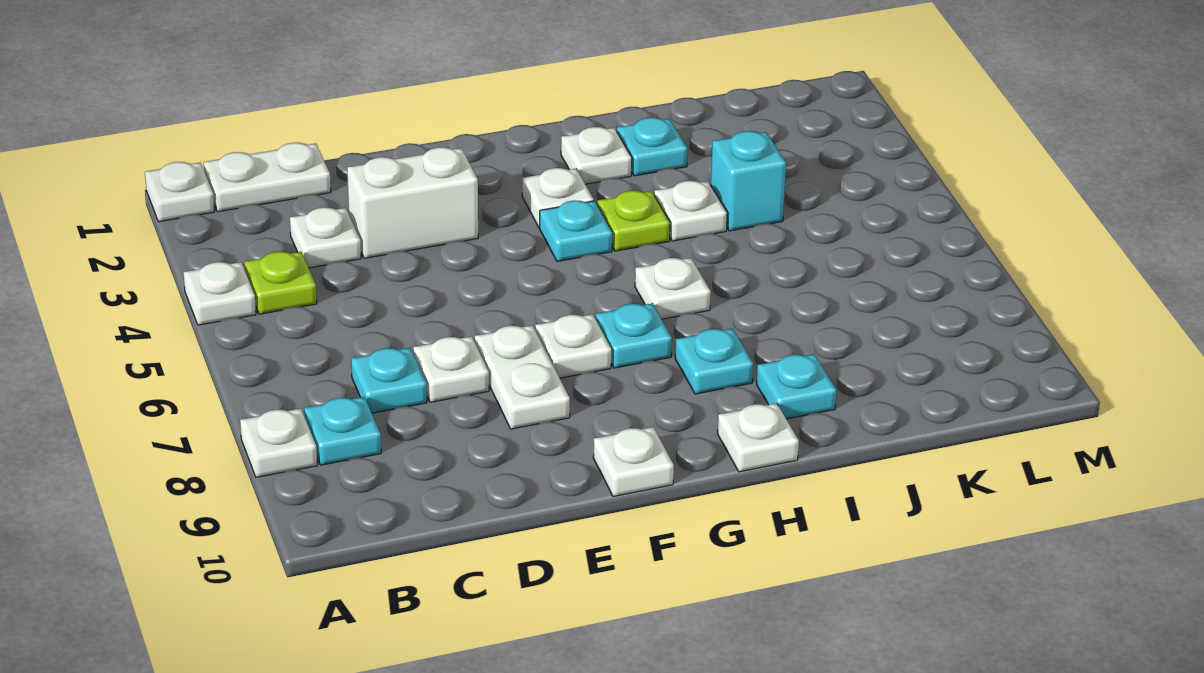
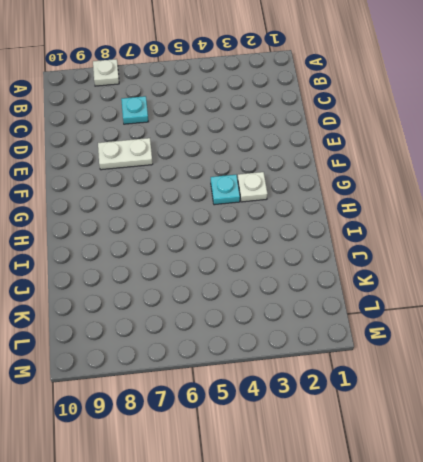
none -> white 1x1 plate [145,162,214,222]
none -> white 1x1 plate [183,262,256,325]
none -> white 1x2 plate [203,143,331,212]

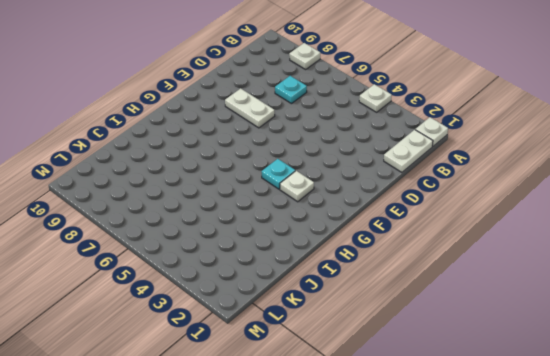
none -> lime 1x1 plate [244,252,317,314]
none -> cyan 1x1 plate [304,397,381,465]
none -> white 1x1 plate [290,207,361,268]

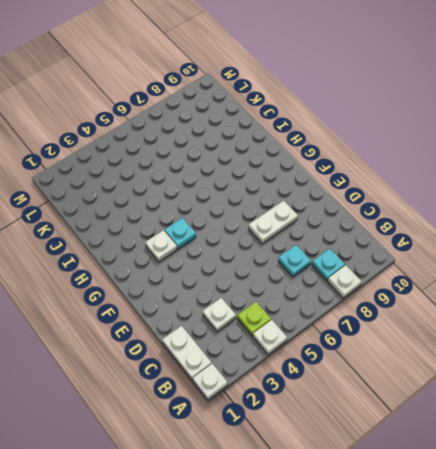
none -> white 1x2 brick [347,147,478,258]
none -> white 1x1 plate [413,336,489,402]
none -> white 1x1 plate [535,314,611,378]

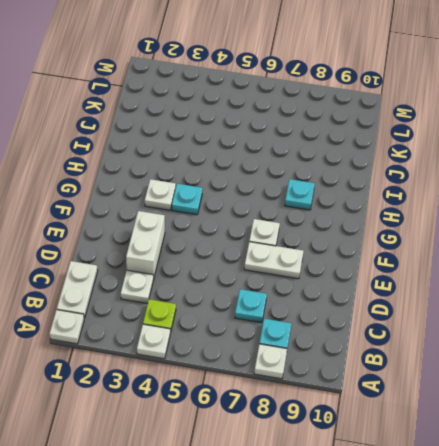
none -> white 1x1 plate [413,336,489,402]
none -> white 1x1 plate [593,427,674,497]
none -> cyan 1x1 plate [596,304,672,368]

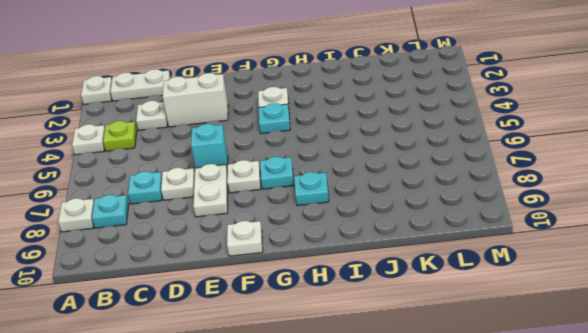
cyan 1x1 brick [191,124,228,172] -> cyan 1x1 brick moved to [711,131,786,231]
none -> white 1x1 plate [561,127,632,184]
none -> lime 1x1 plate [597,191,670,251]
none -> white 1x1 plate [635,258,711,319]

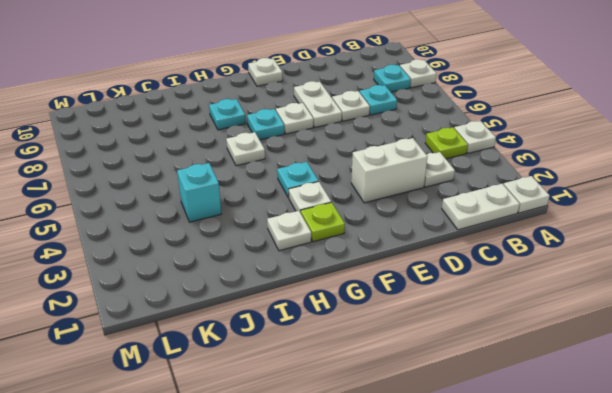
lime 1x1 plate [301,202,345,242] -> lime 1x1 plate moved to [597,191,670,251]
none -> white 1x1 plate [718,403,799,472]
none -> cyan 1x1 plate [617,117,688,176]
none -> white 1x1 plate [654,181,727,241]

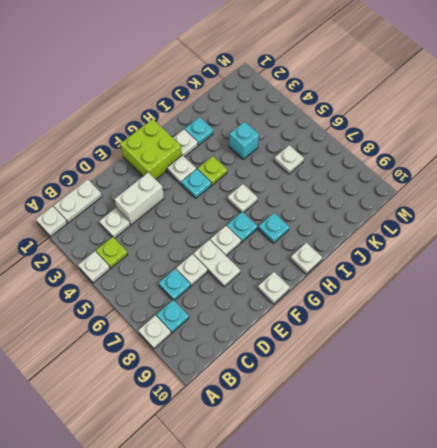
lime 2x2 brick [120,119,182,180] -> none
white 1x1 plate [274,145,304,174] -> white 1x1 plate moved to [654,181,727,241]
none -> cyan 1x1 plate [756,354,837,419]

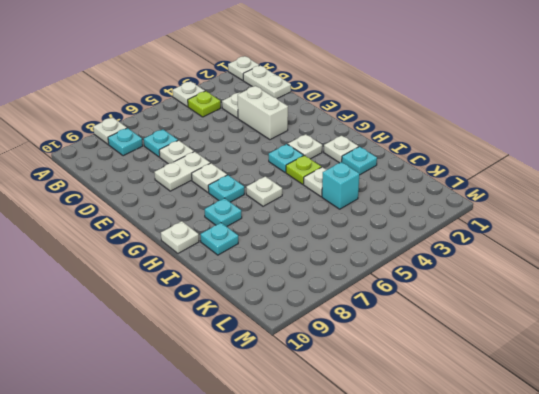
none -> white 1x1 plate [593,427,674,497]

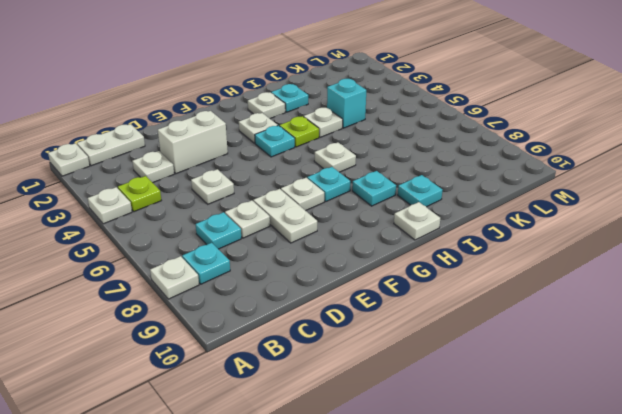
white 1x1 plate [191,169,234,204] -> white 1x1 plate moved to [593,427,674,497]

